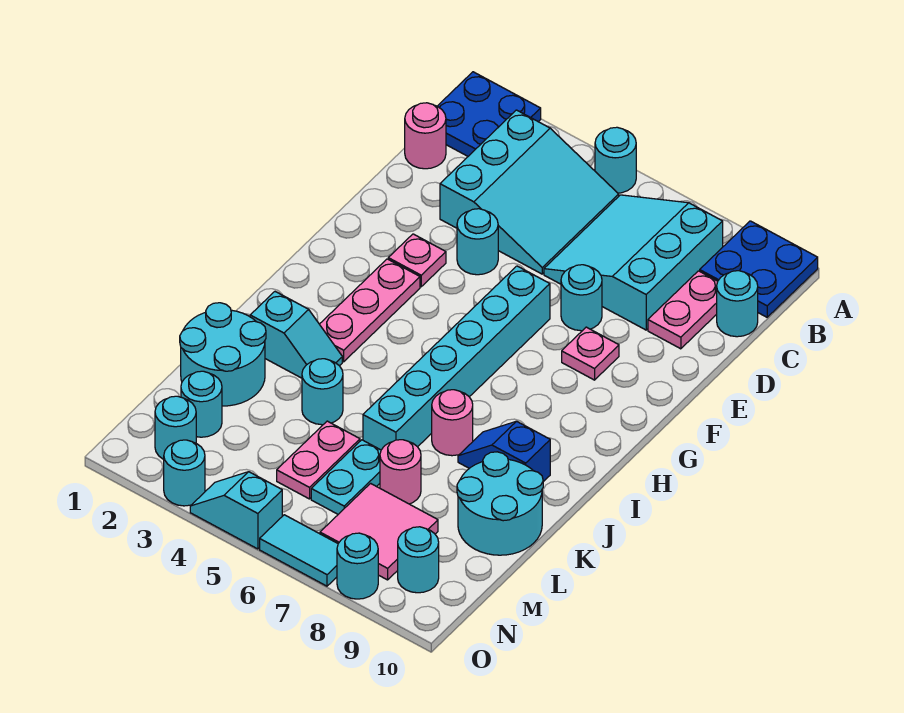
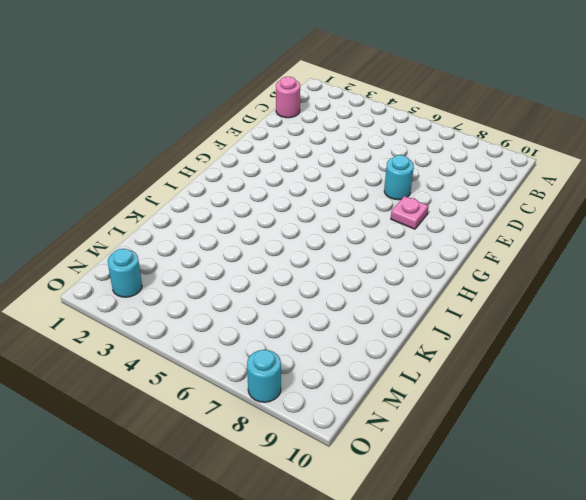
none -> blue 2x2 plate [438,72,541,156]
none -> cyan 1x1 round brick [595,127,636,193]
none -> blue 2x2 plate [700,221,818,317]
none -> cyan 3x3 slope [440,110,619,274]

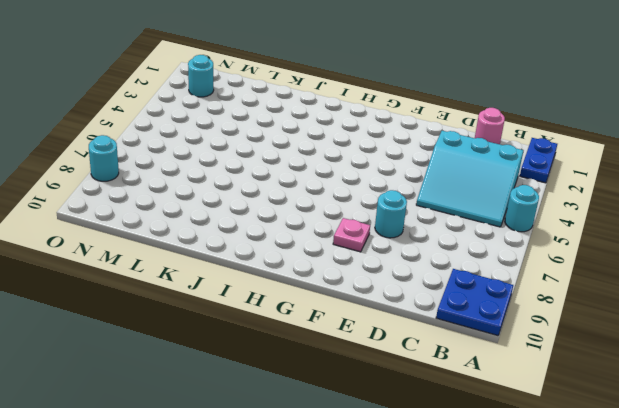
blue 1x2 plate [520,138,557,183] -> blue 2x2 plate [438,72,541,156]
none -> cyan 3x3 slope [544,195,723,330]
none -> pink 1x2 plate [648,271,718,349]
none -> cyan 1x1 round brick [717,271,758,337]
none -> cyan 1x1 round brick [457,209,498,275]

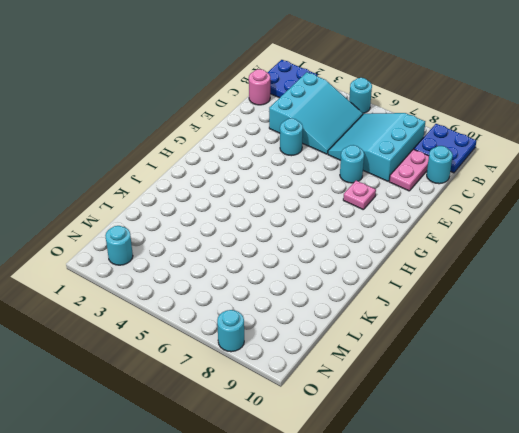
none -> pink 1x1 plate [388,234,446,287]
none -> cyan 1x6 brick [363,266,550,450]
none -> pink 1x3 plate [320,259,420,362]
none -> cyan 1x2 slope [250,292,342,378]

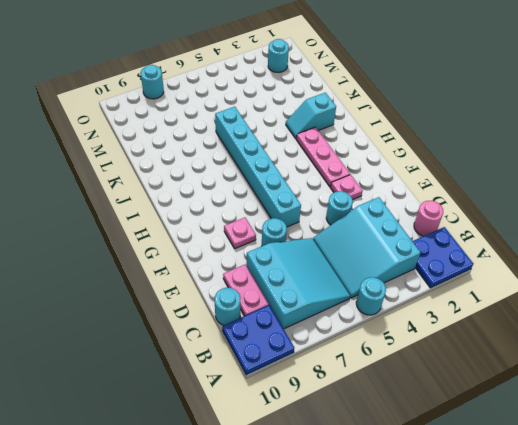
none -> pink 1x1 round brick [432,390,473,456]
none -> blue 1x2 slope [458,421,550,482]
none -> cyan 2x2 round brick [180,303,266,406]
none -> cyan 1x1 round brick [302,359,343,425]

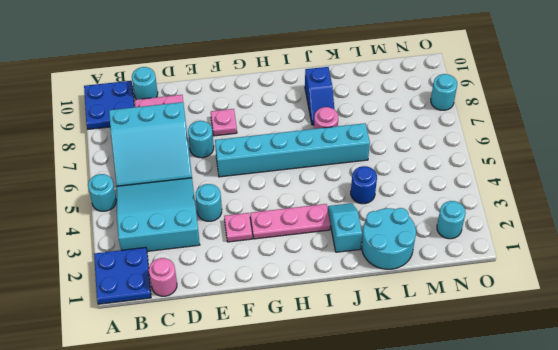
blue 1x1 round brick [351,166,377,204] -> cyan 1x1 round brick [302,359,343,425]
none -> cyan 2x2 round brick [457,452,543,555]
none -> pink 1x2 plate [277,421,360,499]
none -> cyan 1x2 plate [311,440,381,514]
none -> pink 1x1 round brick [380,440,421,504]

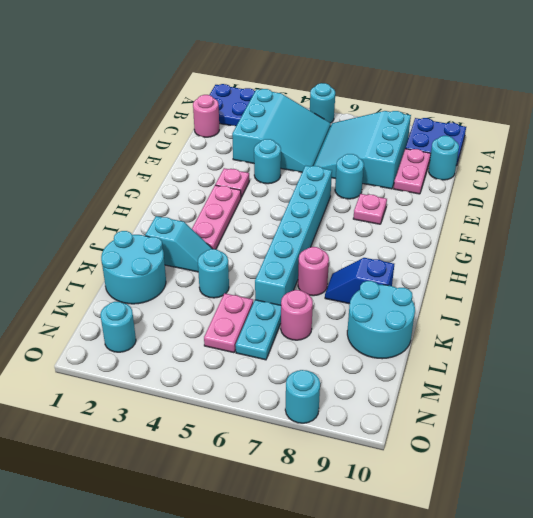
none -> cyan 1x1 round brick [181,371,222,437]
none -> pink 2x2 tile [320,483,438,580]
none -> cyan 1x1 round brick [398,527,439,593]
none -> cyan 1x1 round brick [164,440,205,506]

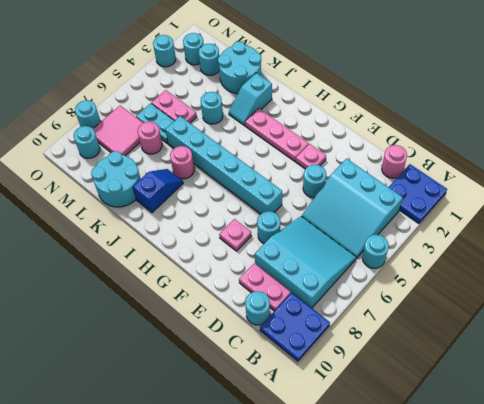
none -> cyan 1x2 slope [190,472,282,549]
none -> cyan 1x2 tile [260,515,338,586]

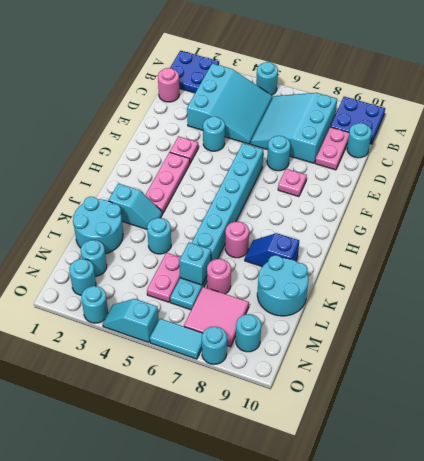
cyan 1x1 brick [179,242,211,285] -> none

